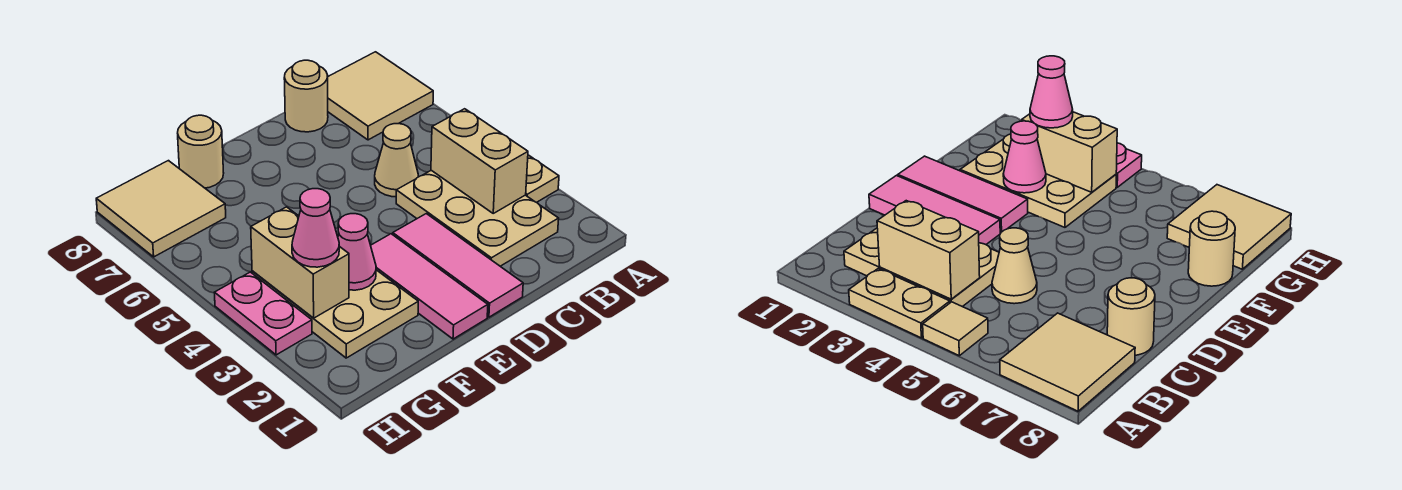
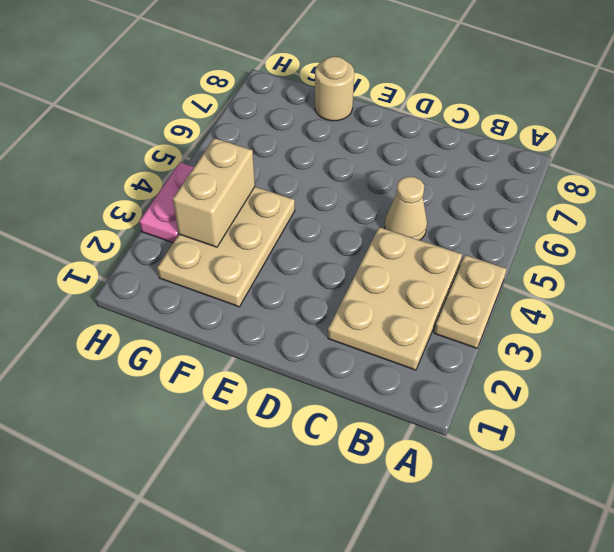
none -> tan 1x1 tile [923,302,988,356]
none -> tan 2x2 tile [328,52,433,140]
none -> tan 1x1 round brick [284,60,328,132]

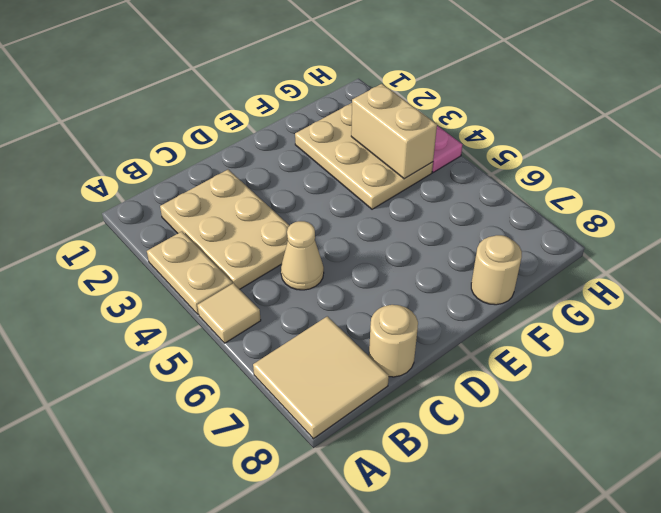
none -> pink 1x3 tile [393,214,523,317]
none -> pink 1x3 tile [371,234,488,339]
none -> tan 2x2 tile [96,161,226,257]

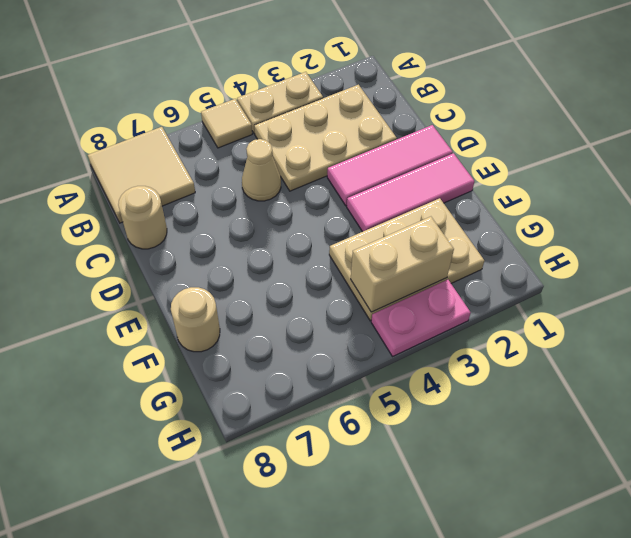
none -> tan 2x2 tile [96,161,226,257]
none -> tan 1x2 brick [431,109,528,213]
none -> pink 1x1 cone [338,214,376,290]

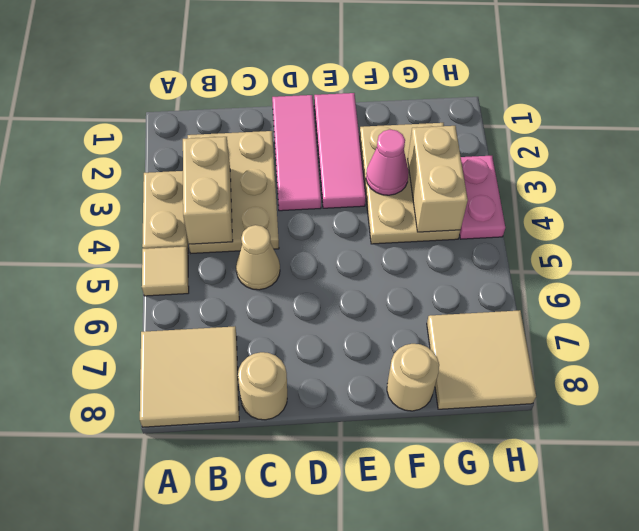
none -> pink 1x1 cone [292,189,339,267]

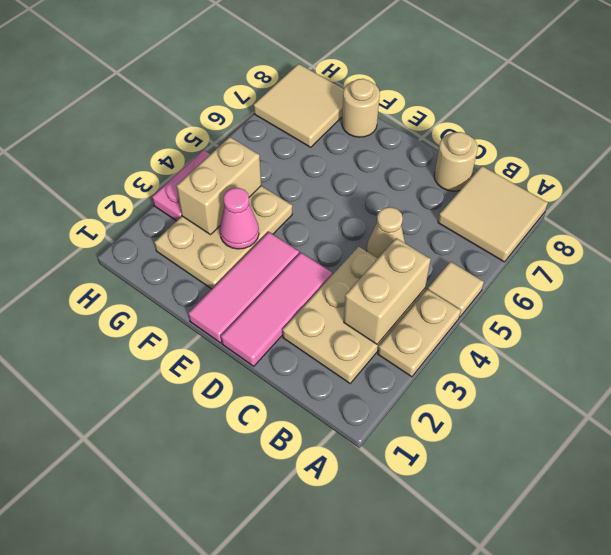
none -> pink 1x1 cone [292,189,339,267]

